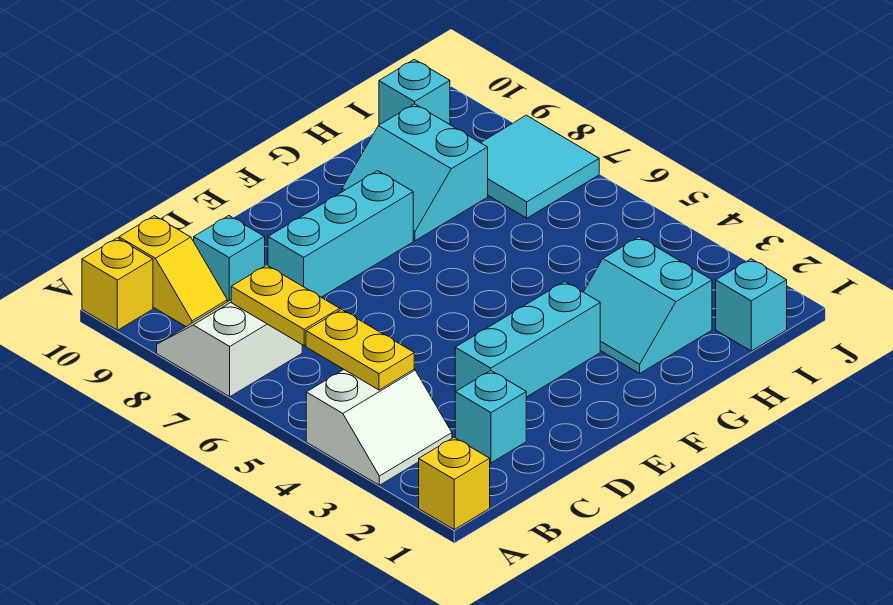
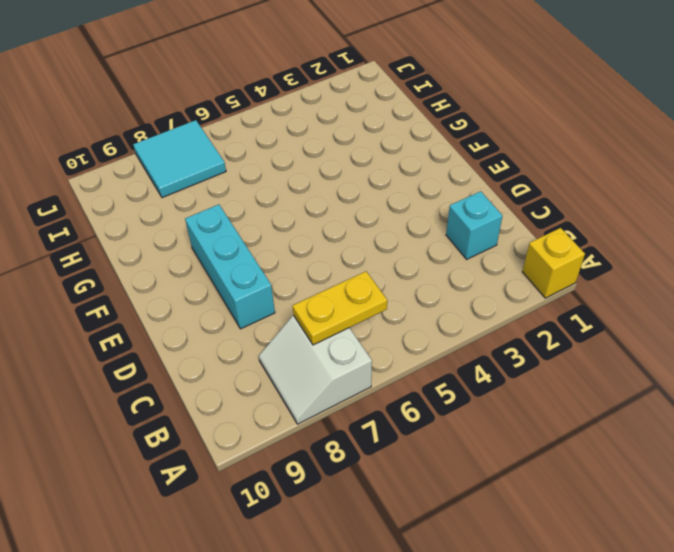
none -> white 2x2 slope [306,370,452,485]
none -> yellow 1x1 brick [82,238,153,330]
none -> yellow 1x2 slope [119,216,227,326]

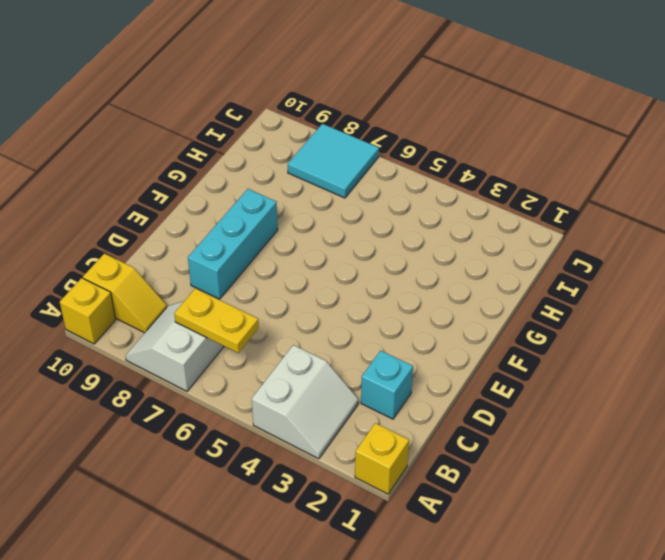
none -> cyan 1x1 brick [194,216,265,302]
none -> cyan 1x3 brick [455,282,600,397]
none -> cyan 2x2 slope [584,237,712,373]

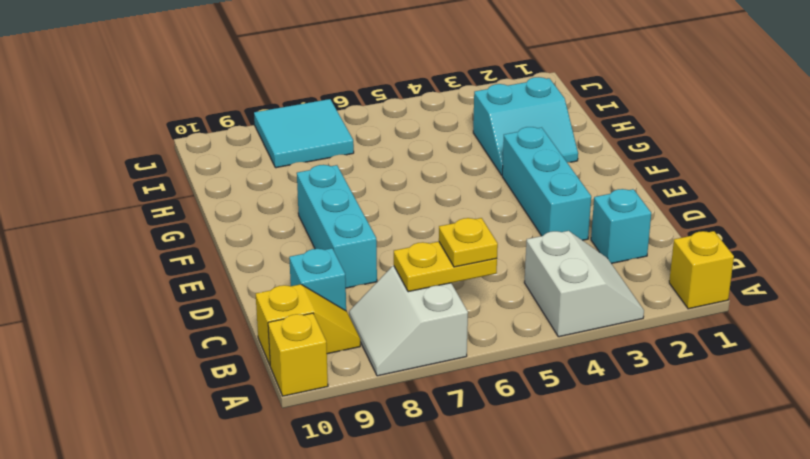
yellow 1x1 plate [439,218,498,267] -> none
none -> cyan 2x2 slope [342,104,488,241]
none -> cyan 1x1 brick [716,259,787,351]
none -> cyan 1x1 brick [379,59,450,125]

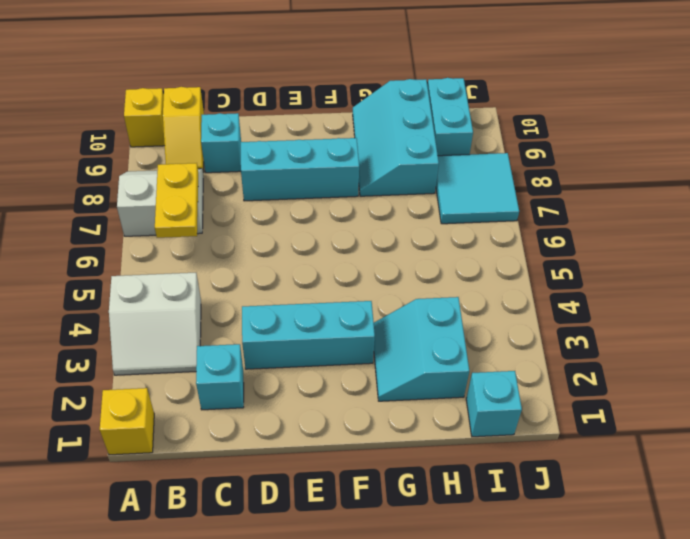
cyan 2x3 slope [353,79,439,196] -> cyan 2x2 slope [342,104,488,241]
cyan 1x2 brick [428,78,473,156] -> cyan 1x1 brick [379,59,450,125]
none -> yellow 1x2 plate [306,310,414,390]

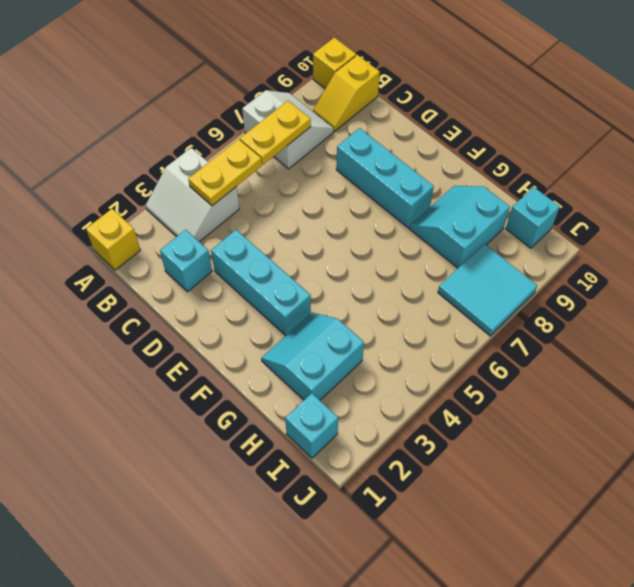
none -> cyan 1x1 brick [194,216,265,302]

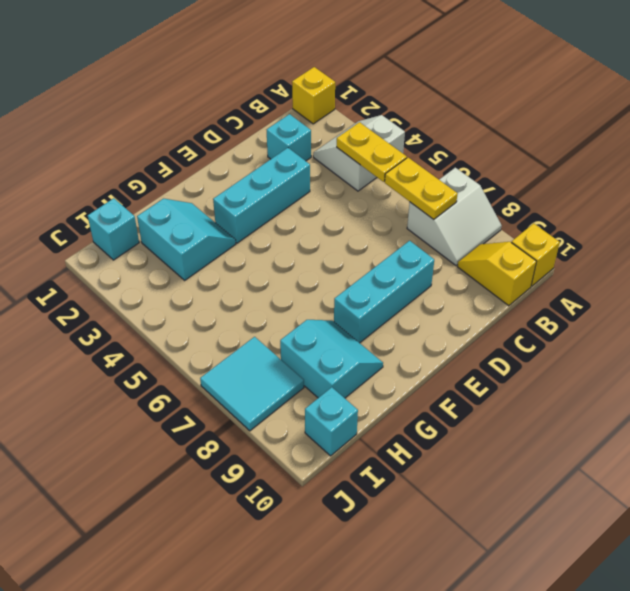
none -> cyan 1x1 brick [194,216,265,302]

